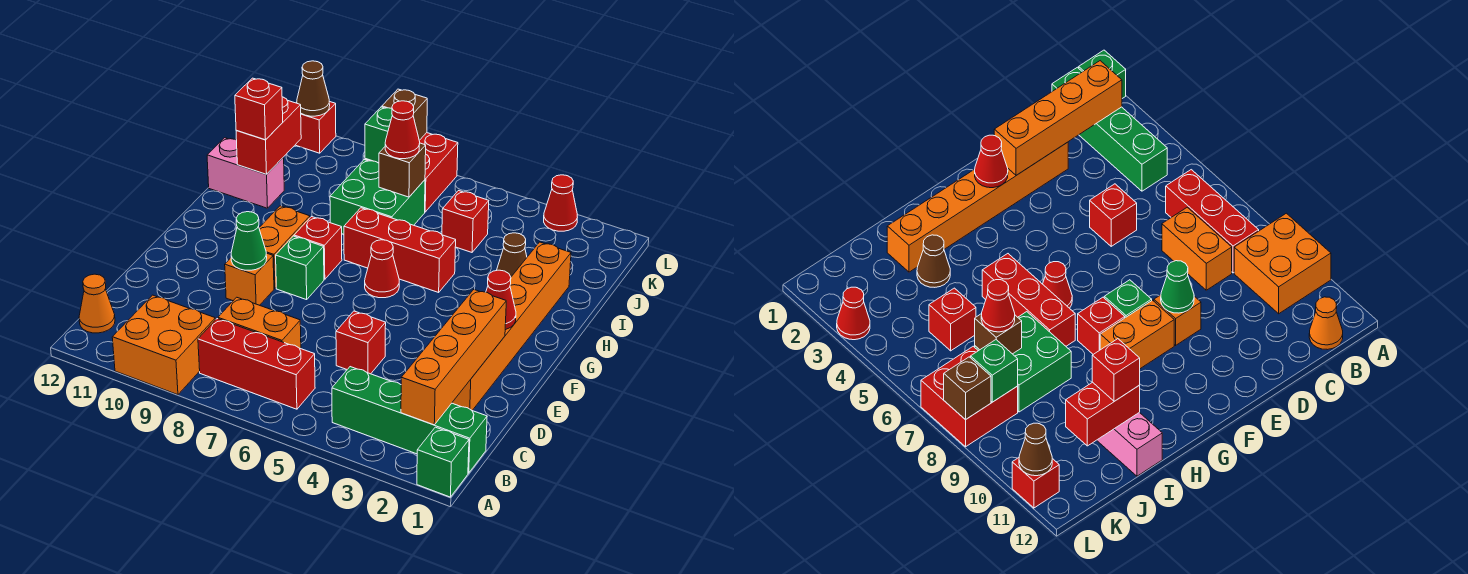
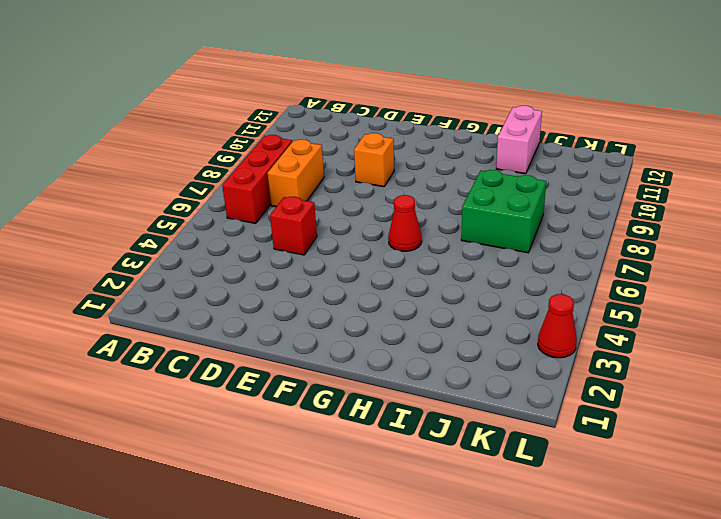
none -> green 1x1 brick [417,427,469,497]
none -> orange 2x2 brick [112,295,215,395]
none -> green 1x4 brick [332,367,487,473]
none -> orange 1x1 cone [79,274,115,333]

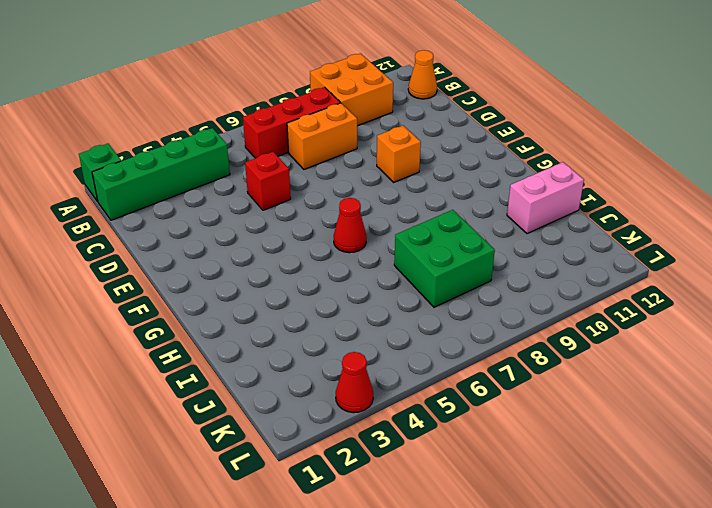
none -> orange 1x6 brick [452,242,571,410]
none -> green 1x1 brick [276,236,324,300]
none -> orange 1x2 brick [259,206,310,288]
none -> red 1x1 brick [294,217,342,279]

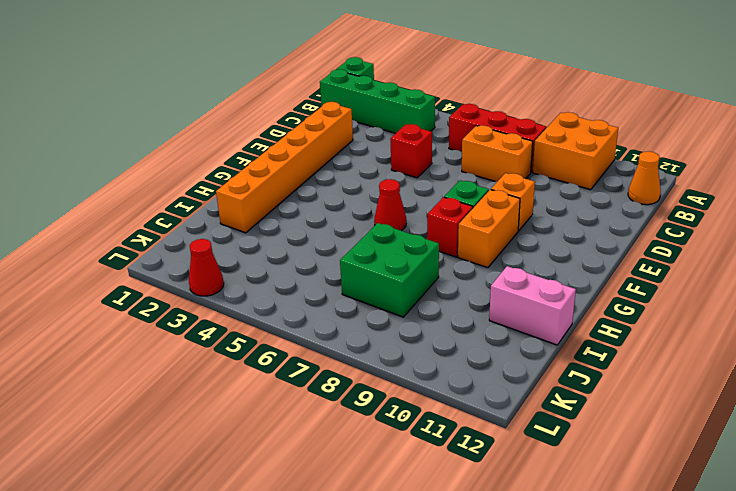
none -> red 1x3 brick [344,208,456,292]
none -> brown 1x1 cone [496,233,527,277]
none -> red 1x1 brick [442,191,489,252]
none -> red 2x2 brick [365,133,458,212]

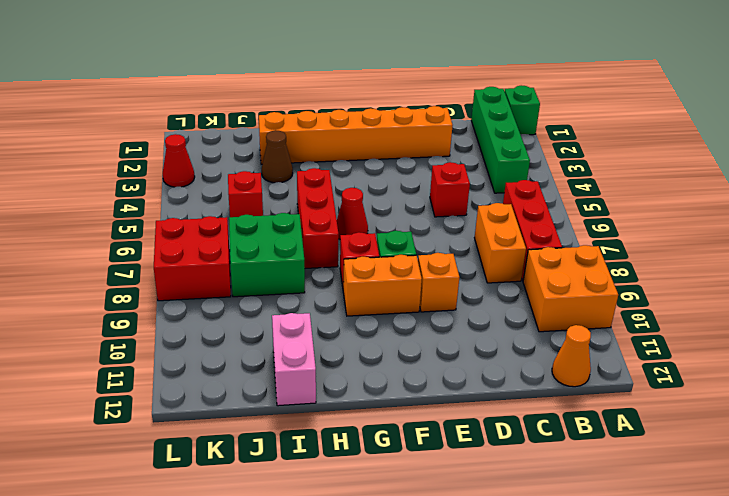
none -> red 1x1 brick [296,101,336,153]
none -> orange 1x4 brick [401,290,506,425]
none -> green 1x1 cone [231,212,267,270]
none -> red 1x1 cone [486,270,516,330]

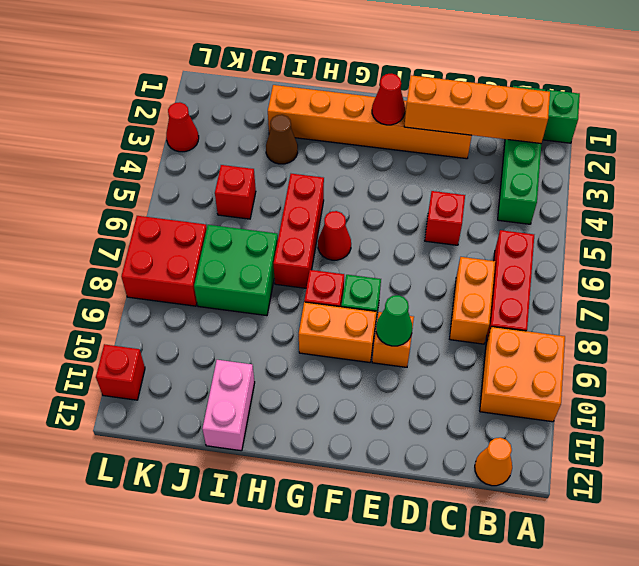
none -> red 1x2 brick [236,97,301,174]
none -> brown 1x1 brick [379,143,426,197]
none -> green 1x1 brick [365,107,392,163]
none -> brown 1x1 brick [382,89,427,140]

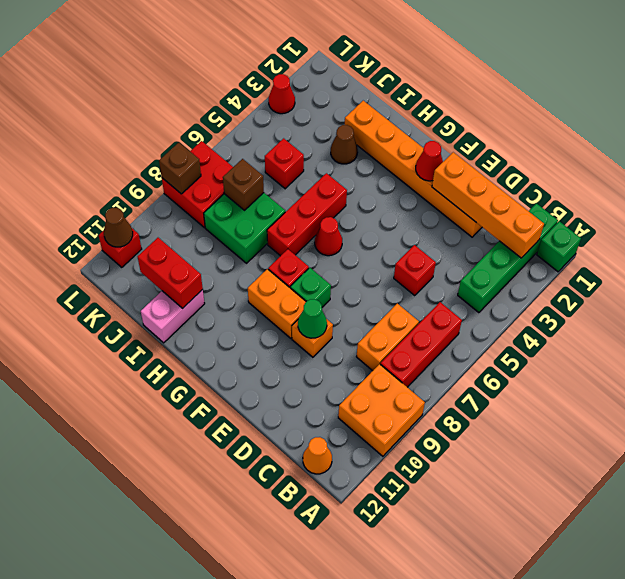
none -> green 1x1 brick [365,107,392,163]
none -> red 1x1 brick [235,78,283,140]
none -> red 1x1 cone [385,101,420,159]

